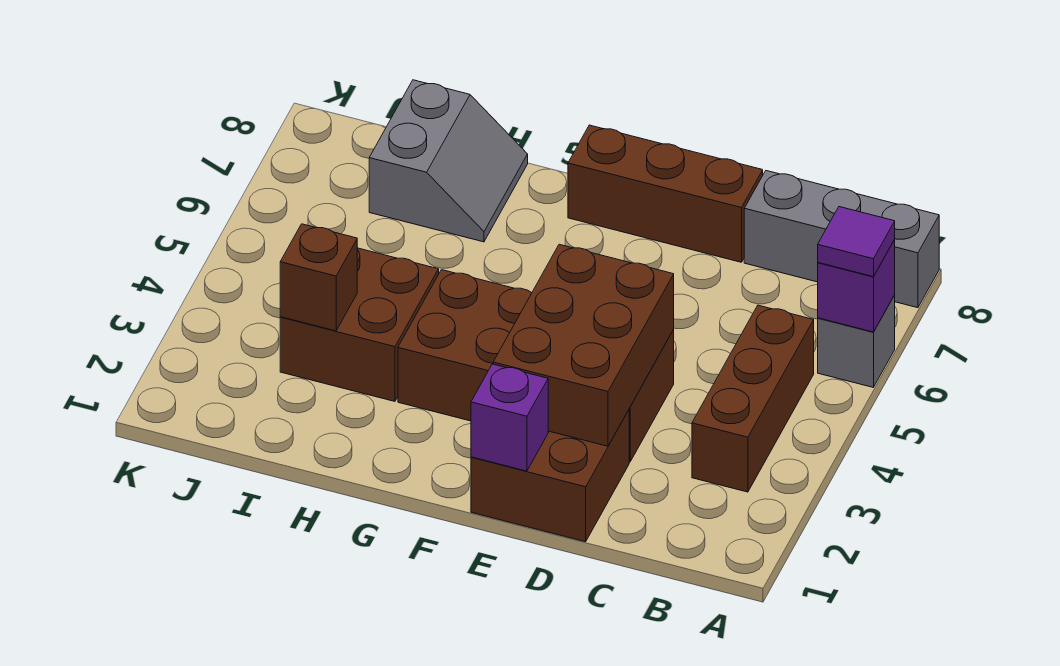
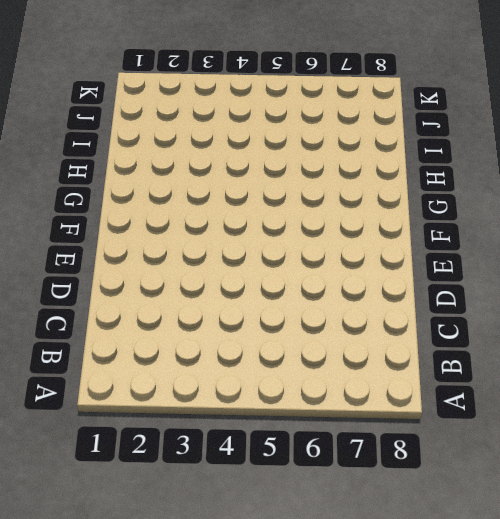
none -> grey 1x1 brick [818,295,895,387]
none -> grey 1x3 brick [744,171,939,308]
none -> brown 1x3 brick [692,305,814,492]

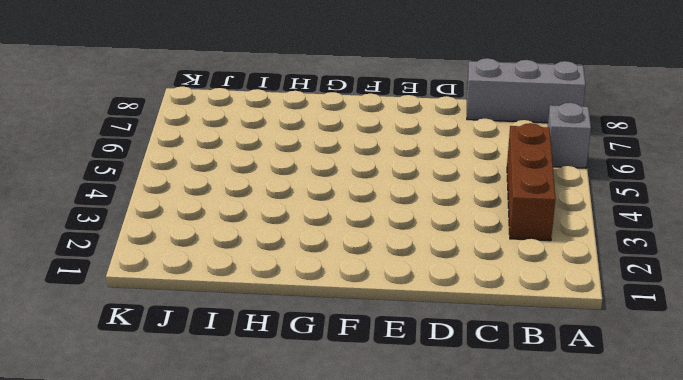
none -> brown 2x2 brick [471,410,629,542]
none -> brown 2x4 brick [398,270,674,462]
none -> brown 1x3 brick [568,125,763,262]

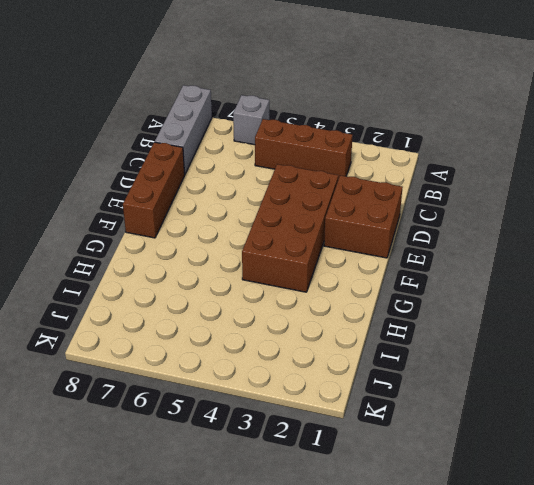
none -> brown 2x2 brick [280,248,439,401]
none -> grey 2x2 slope [369,80,528,242]
none -> purple 1x1 brick [818,240,895,332]

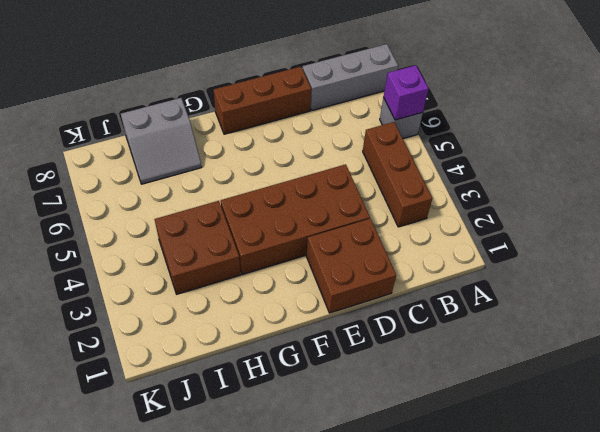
grey 2x2 slope [121,98,202,184] -> grey 2x2 slope turned to [369,80,528,242]
none -> brown 2x3 brick [493,244,674,446]
none -> purple 1x1 brick [471,364,548,471]
none -> brown 1x1 brick [280,224,357,331]

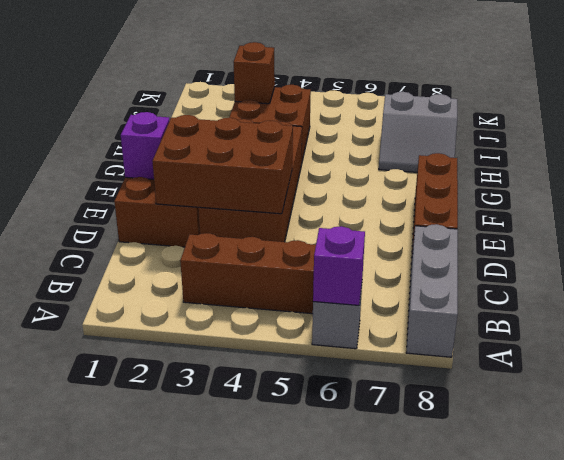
none -> purple 1x1 tile [818,207,895,277]

